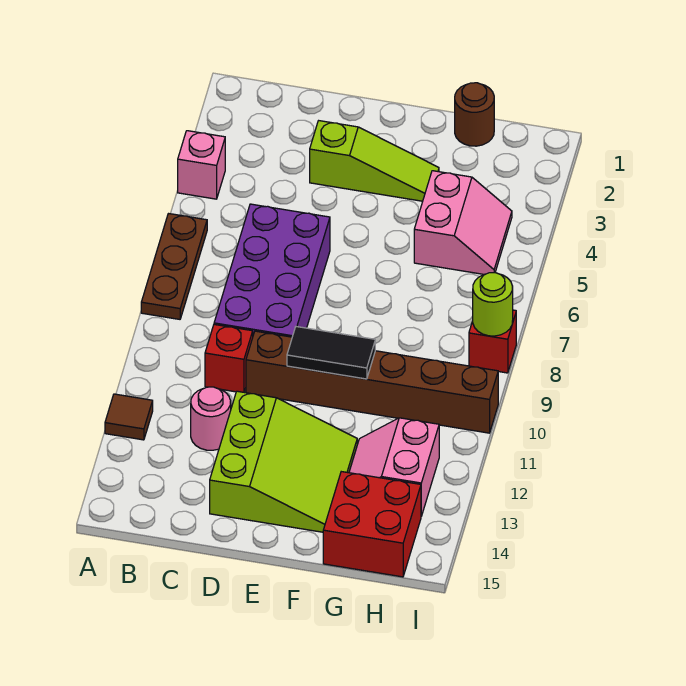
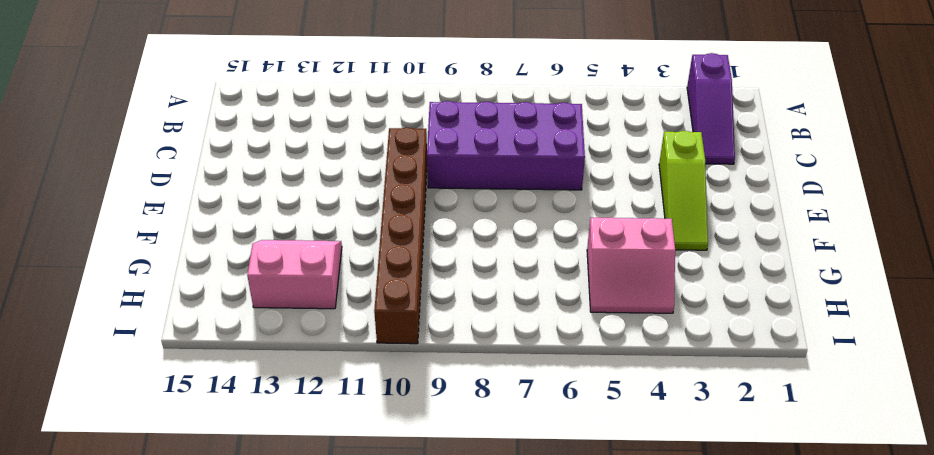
purple 1x3 slope [687,53,735,164] -> none
none -> pink 1x1 brick [178,131,225,199]
none -> brown 1x3 plate [141,214,207,319]
none -> brown 1x1 tile [105,394,153,440]

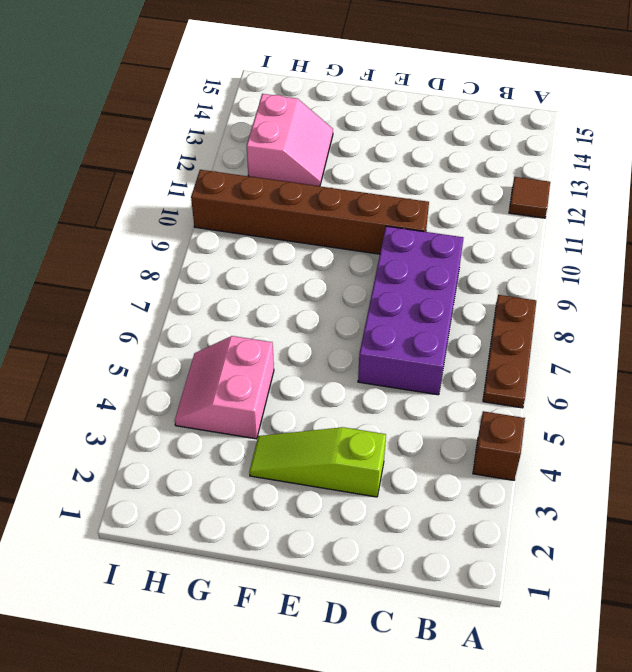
brown 1x1 brick [473,411,525,480] -> pink 1x1 brick [178,131,225,199]
none -> red 1x1 brick [205,325,253,392]
none -> pink 1x1 round brick [191,387,231,450]
none -> lime 3x3 slope [210,391,357,532]

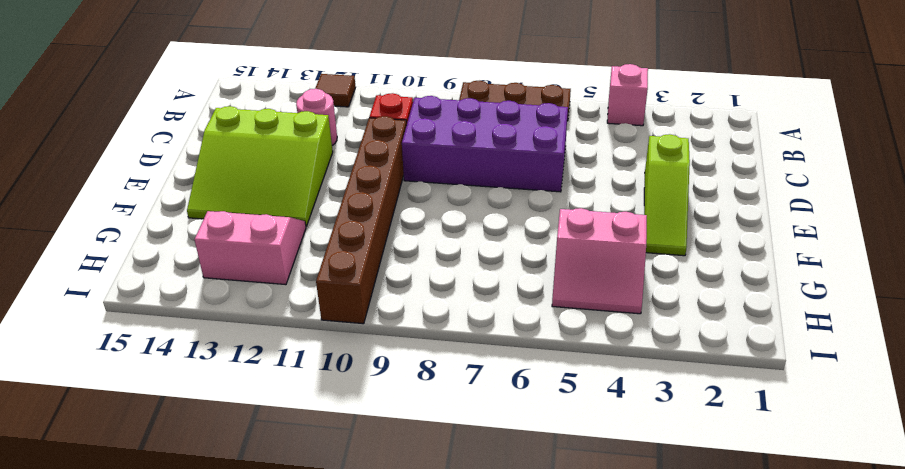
none -> brown 1x1 round brick [455,83,494,146]
none -> red 2x2 brick [323,472,421,577]
none -> red 1x1 brick [469,310,516,373]

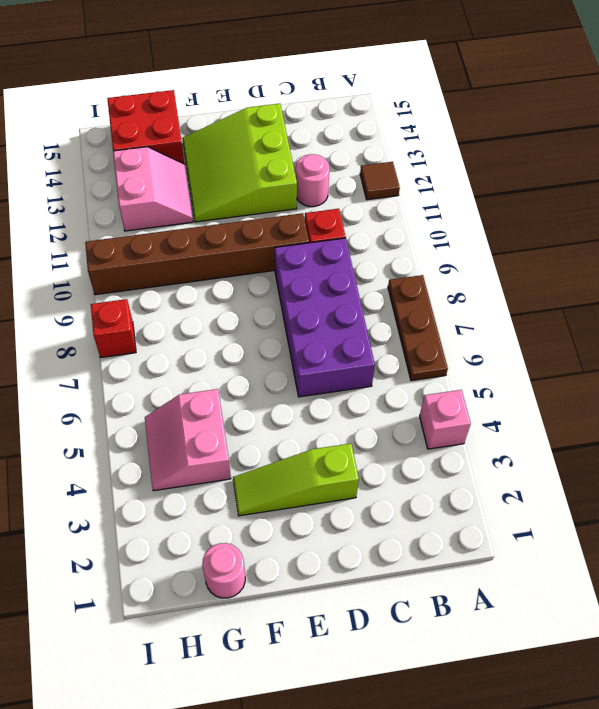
pink 1x1 round brick [202,543,245,598] -> brown 1x1 round brick [455,83,494,146]
none -> black 1x2 tile [287,327,375,379]
none -> lime 1x1 round brick [473,273,513,336]

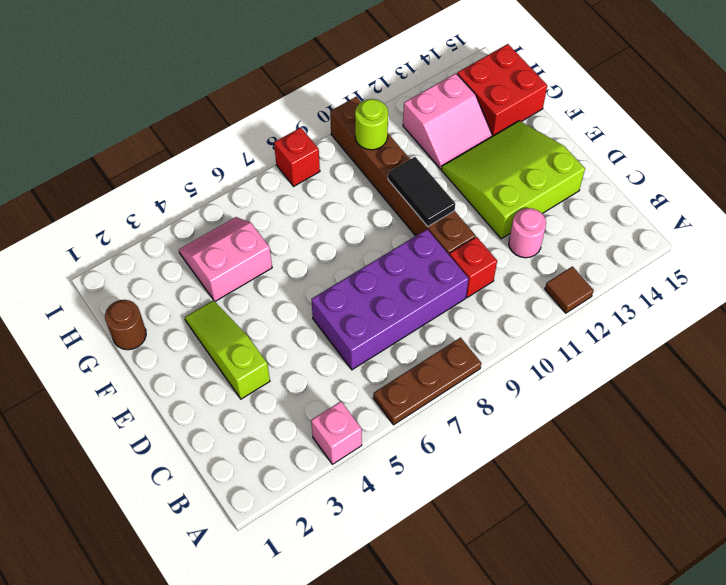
lime 1x1 round brick [355,99,388,150] -> lime 1x1 round brick moved to [473,273,513,336]

